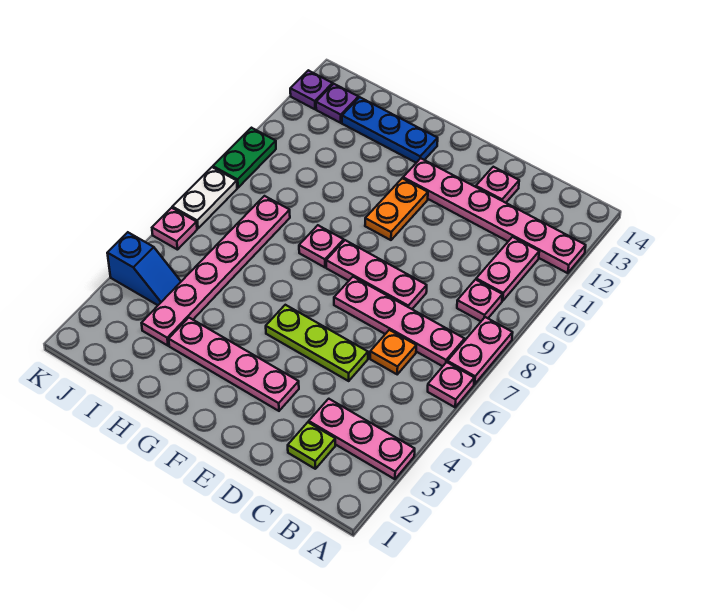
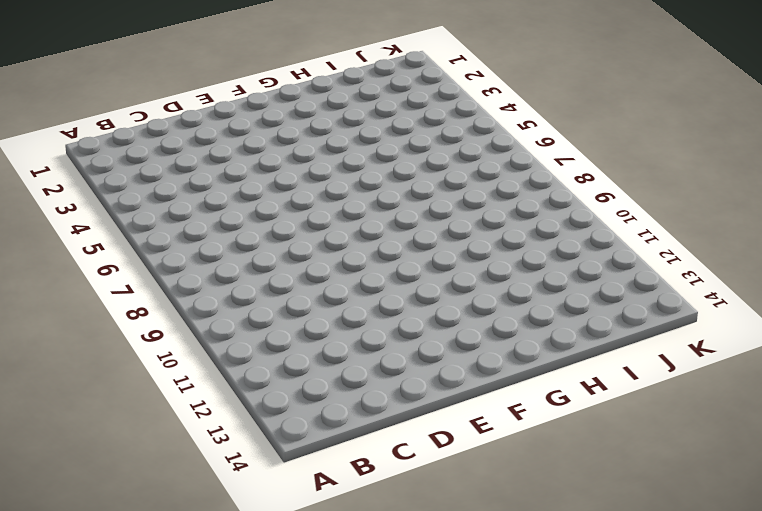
none -> pink 1x3 plate [309,399,415,479]
none -> pink 1x1 plate [428,362,474,407]
none -> pink 1x2 plate [448,317,513,384]

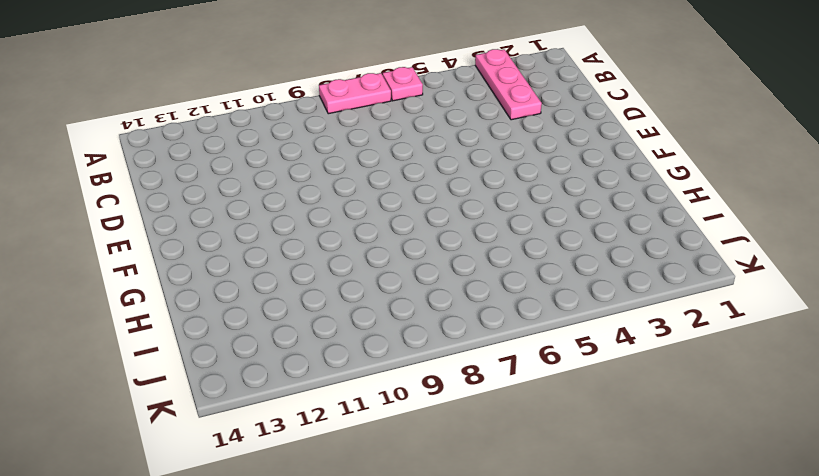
none -> pink 1x6 plate [403,158,586,273]
none -> pink 1x4 plate [334,277,465,366]
none -> pink 1x1 plate [457,280,502,321]

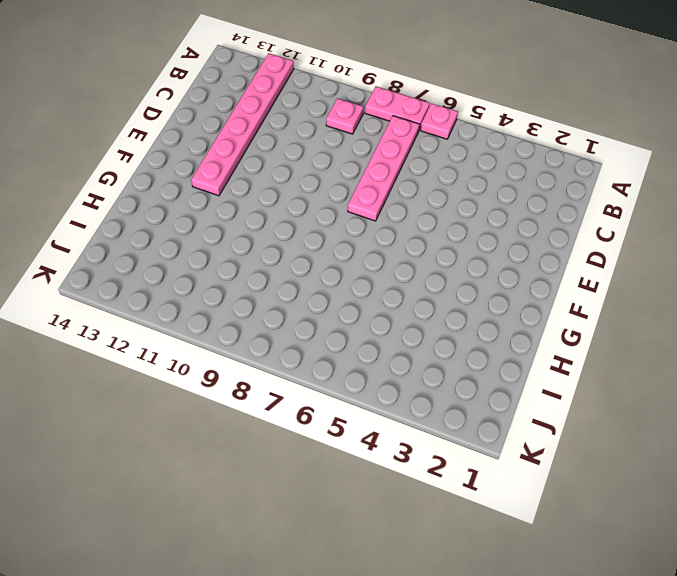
none -> pink 1x3 plate [309,399,415,479]
none -> pink 1x2 plate [476,237,539,301]
none -> lime 1x1 plate [288,422,335,469]

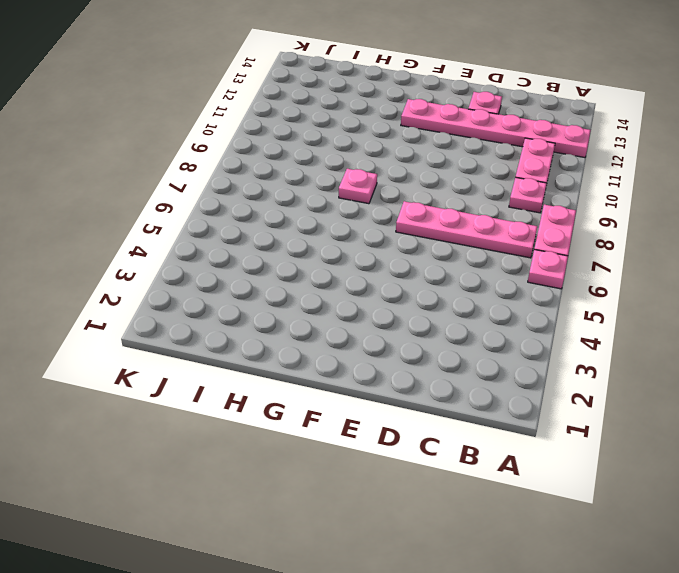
none -> pink 1x3 plate [309,399,415,479]
none -> lime 1x1 plate [288,422,335,469]
none -> orange 1x1 plate [370,330,416,374]

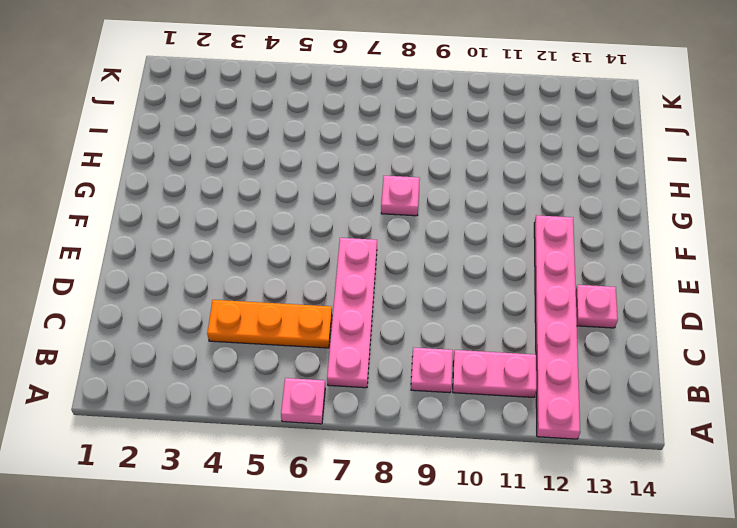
orange 1x3 plate [207,300,332,348] -> orange 1x1 plate [370,330,416,374]
none -> pink 1x3 plate [309,399,415,479]
none -> pink 1x2 plate [448,317,513,384]
none -> lime 1x1 plate [288,422,335,469]

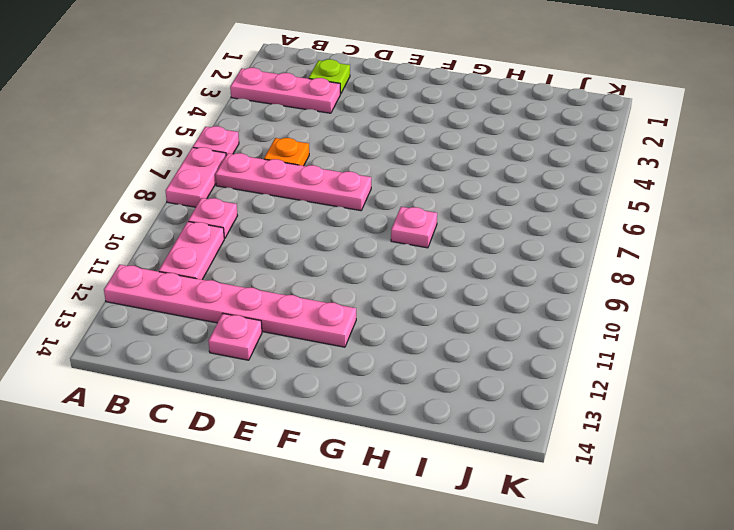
none -> lime 1x3 plate [266,305,368,381]
none -> pink 1x3 plate [326,240,427,309]
none -> pink 1x4 plate [169,318,299,411]

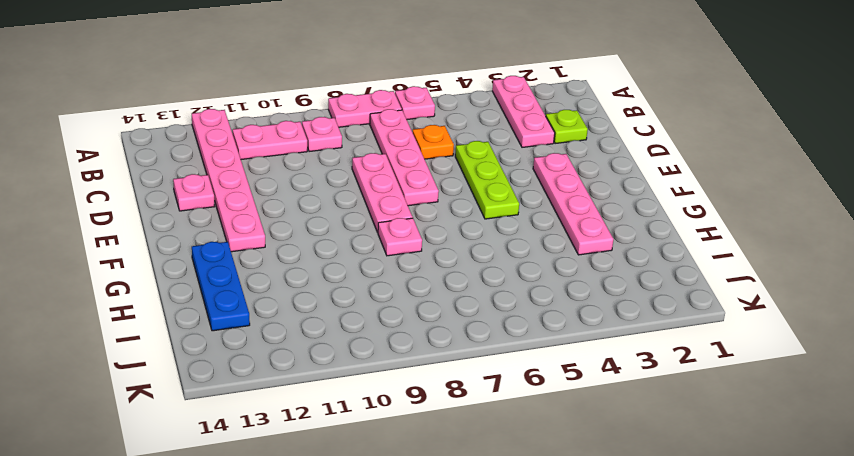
none -> orange 1x2 plate [365,178,428,240]
none -> pink 1x6 plate [142,196,290,346]
none -> blue 1x2 slope [107,232,181,305]

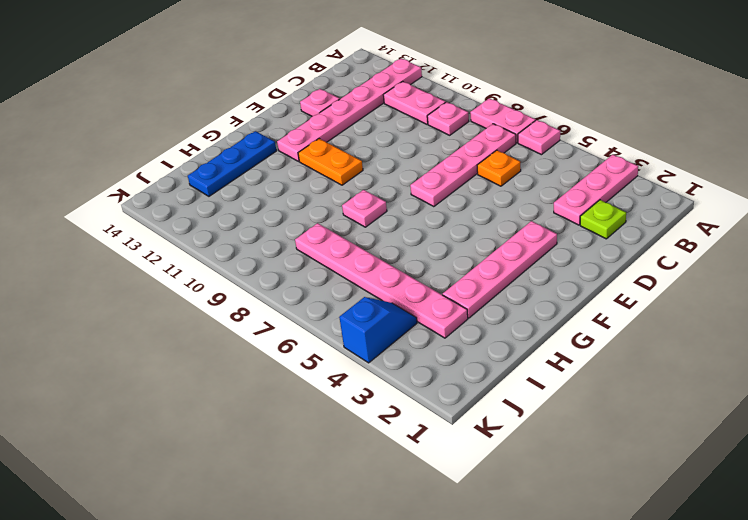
none -> lime 1x3 plate [266,305,368,381]
none -> pink 1x3 plate [326,240,427,309]
none -> purple 1x1 plate [316,84,358,123]

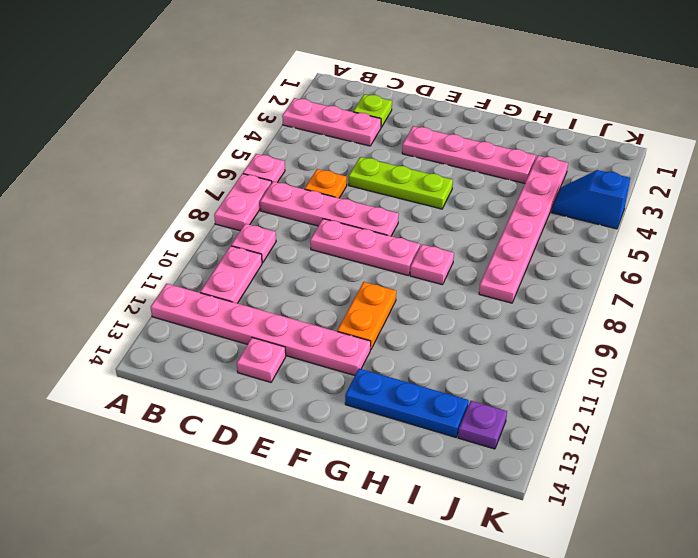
none -> pink 1x1 plate [152,208,197,250]
none -> white 1x2 plate [173,167,237,229]
none -> green 1x2 plate [213,128,276,188]

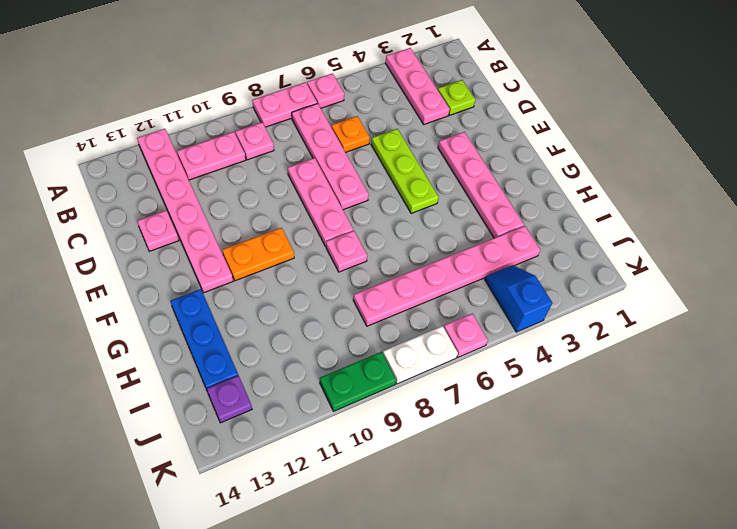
none -> purple 1x1 plate [290,70,333,109]

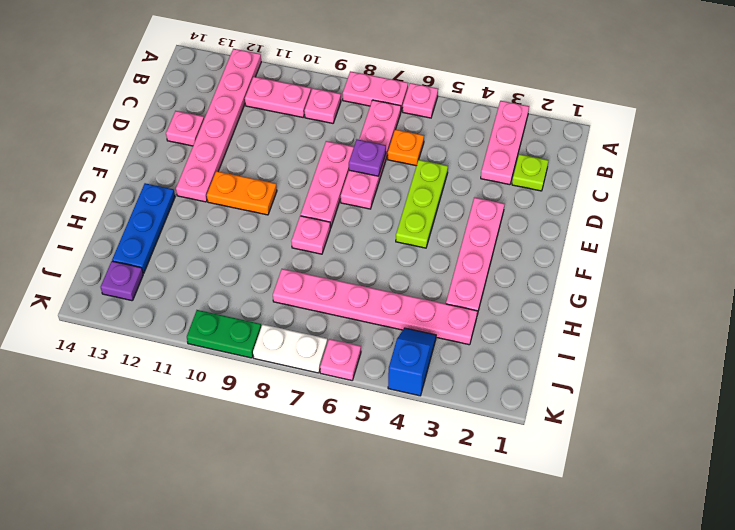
purple 1x1 plate [349,139,386,176] -> purple 1x1 plate moved to [290,70,333,109]

